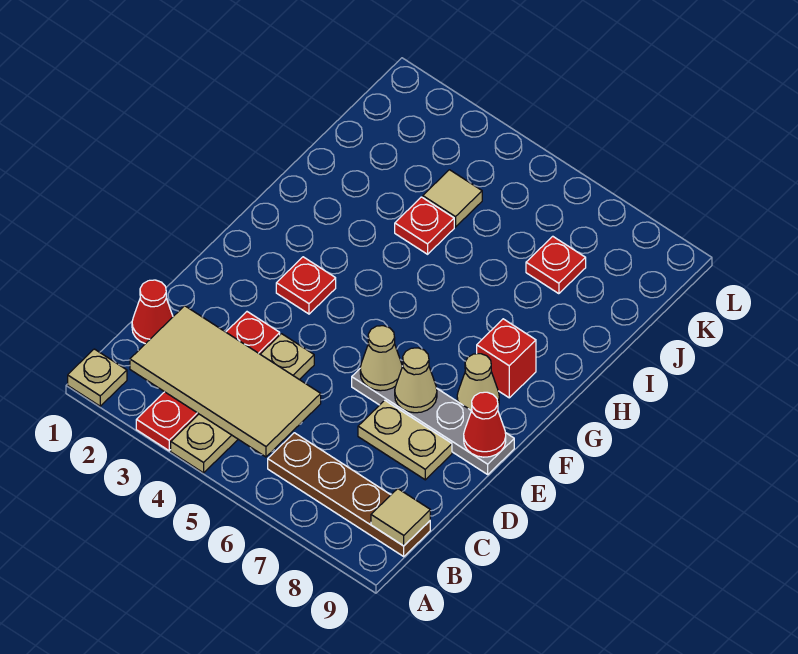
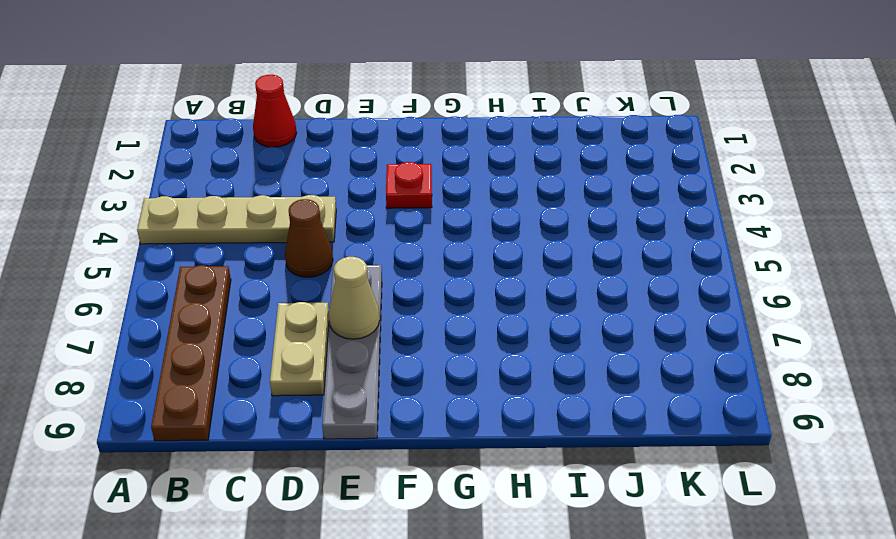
brown 1x1 cone [285,199,333,277] -> none
none -> tan 1x1 plate [68,349,127,406]
none -> red 1x4 plate [136,312,280,451]
none -> tan 1x1 cone [457,354,499,410]

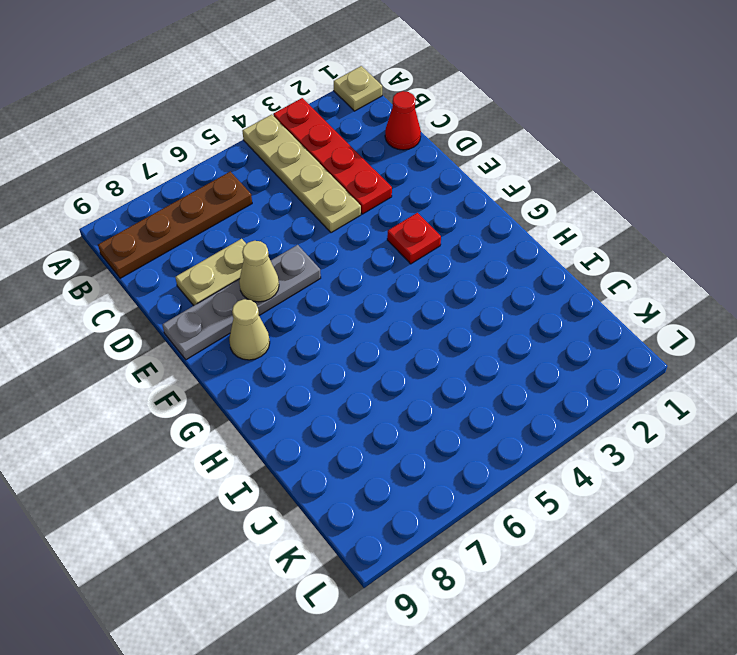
none -> red 1x1 brick [477,319,536,398]
none -> red 1x1 plate [395,197,454,254]
none -> tan 1x1 tile [423,170,482,227]

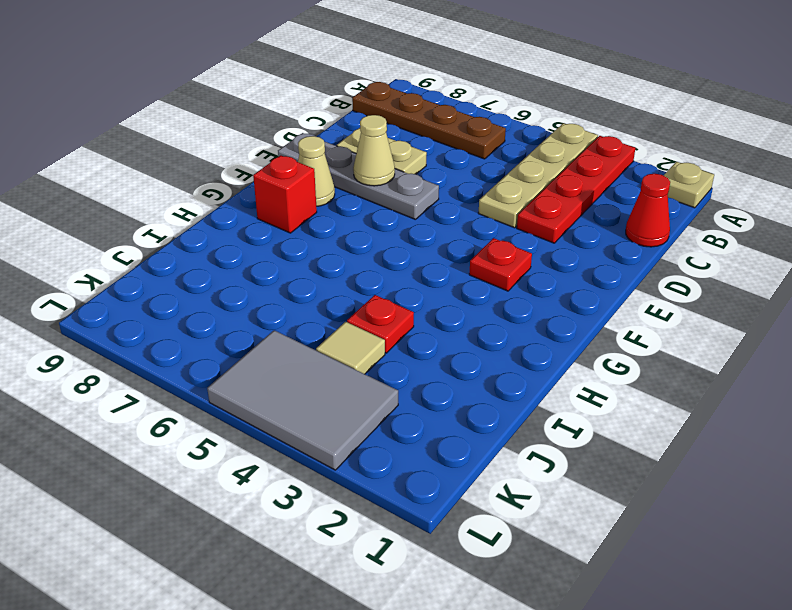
grey 2x3 tile [207,330,398,470] -> none
none -> red 1x1 plate [526,236,586,294]
none -> tan 2x4 tile [130,306,321,457]
none -> tan 1x1 tile [371,489,430,546]

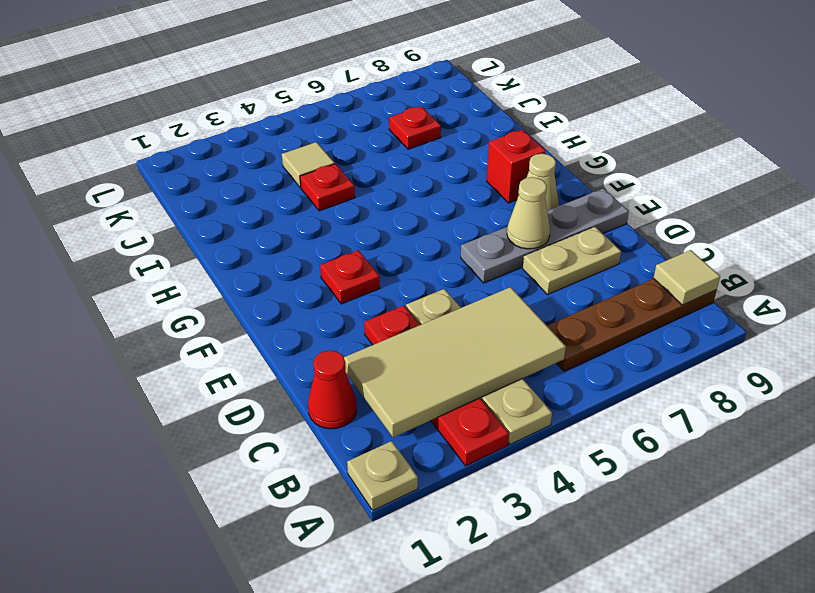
none -> tan 1x1 cone [360,326,402,391]
none -> red 1x1 cone [464,392,506,457]

